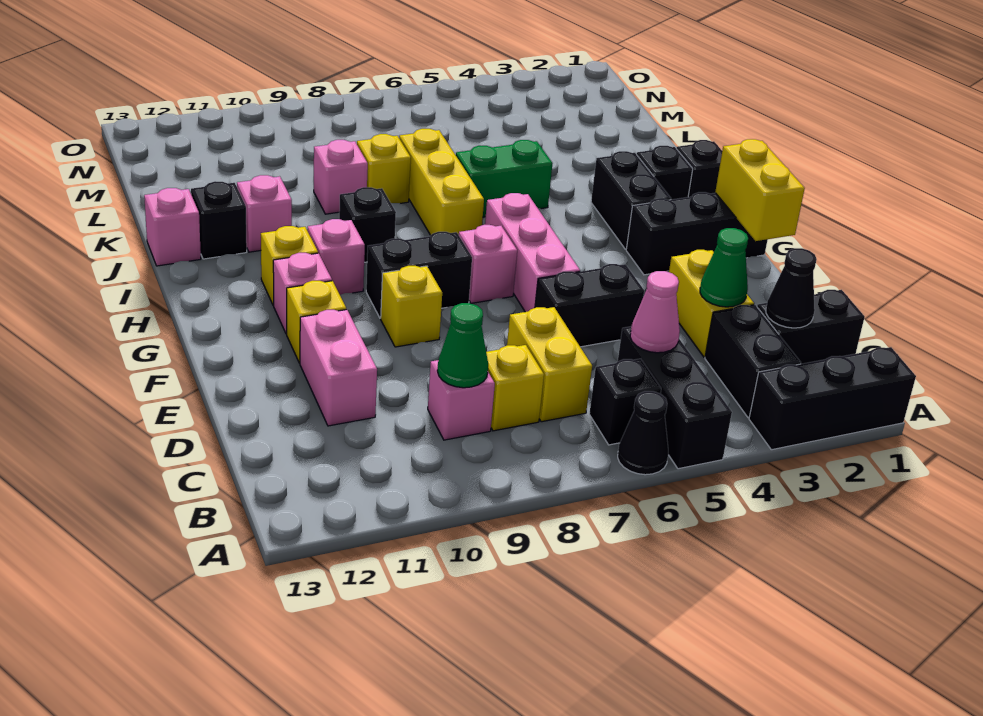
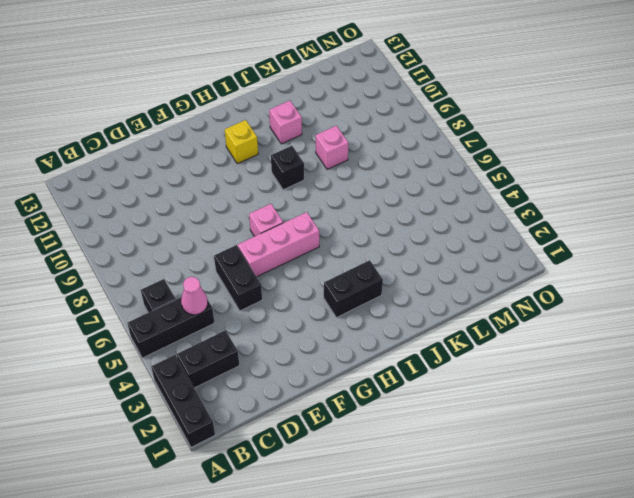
none -> black 1x1 cone [618,391,668,475]
none -> black 1x2 brick [757,290,865,364]
none -> yellow 1x2 brick [507,307,592,422]
none -> yellow 1x1 brick [486,345,544,431]

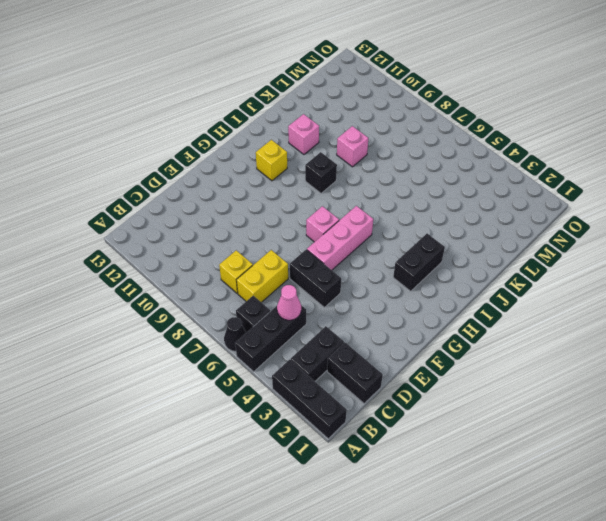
none -> pink 1x1 brick [428,360,495,440]
none -> yellow 1x2 brick [669,250,754,357]
none -> pink 1x2 brick [300,310,377,426]
none -> yellow 1x1 brick [381,266,442,347]

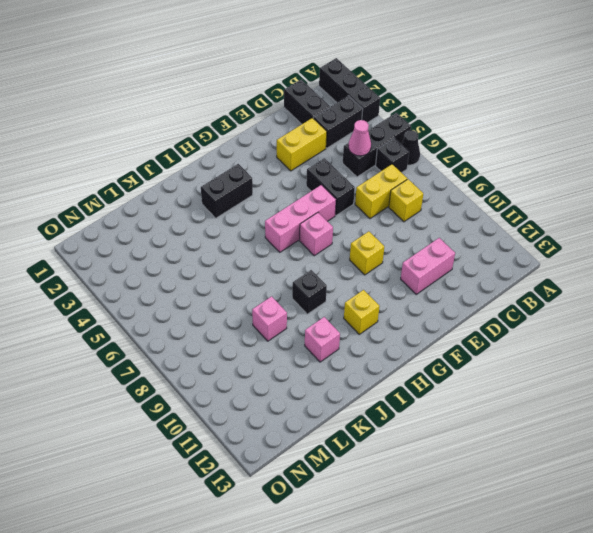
none -> pink 1x1 brick [428,360,495,440]
none -> yellow 1x1 brick [287,281,346,363]
none -> black 1x3 brick [626,192,768,275]
none -> black 1x2 brick [366,232,472,318]

